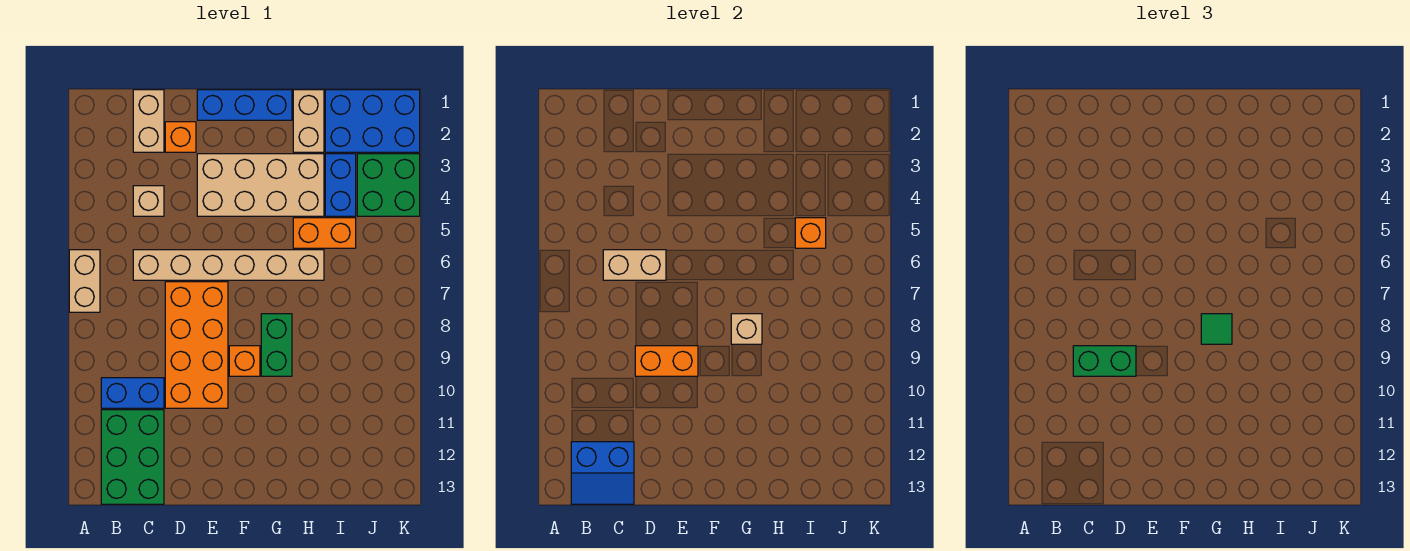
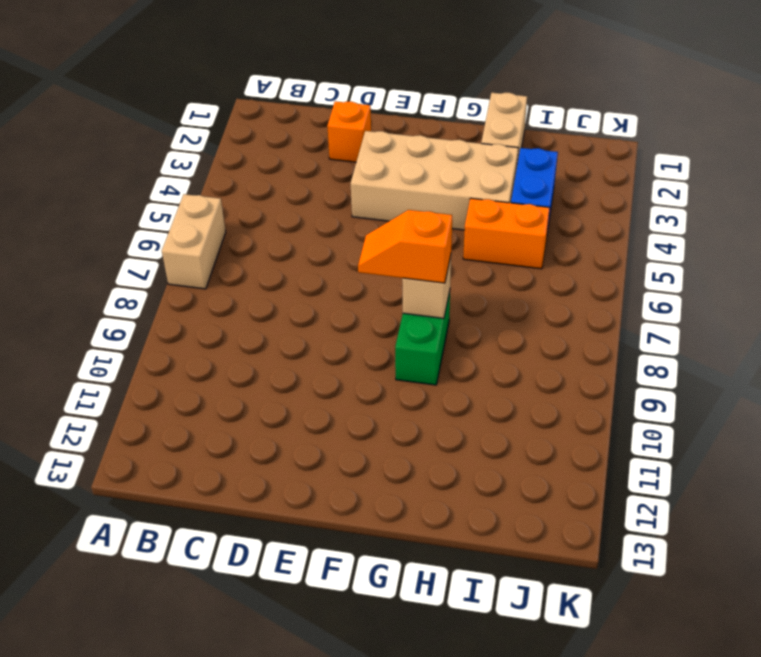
orange 1x2 slope [358,210,452,283] -> green 1x1 tile [1201,314,1232,344]
none -> blue 1x2 brick [101,378,164,408]
none -> green 2x3 brick [101,410,164,504]
none -> tan 1x2 brick [133,90,164,152]

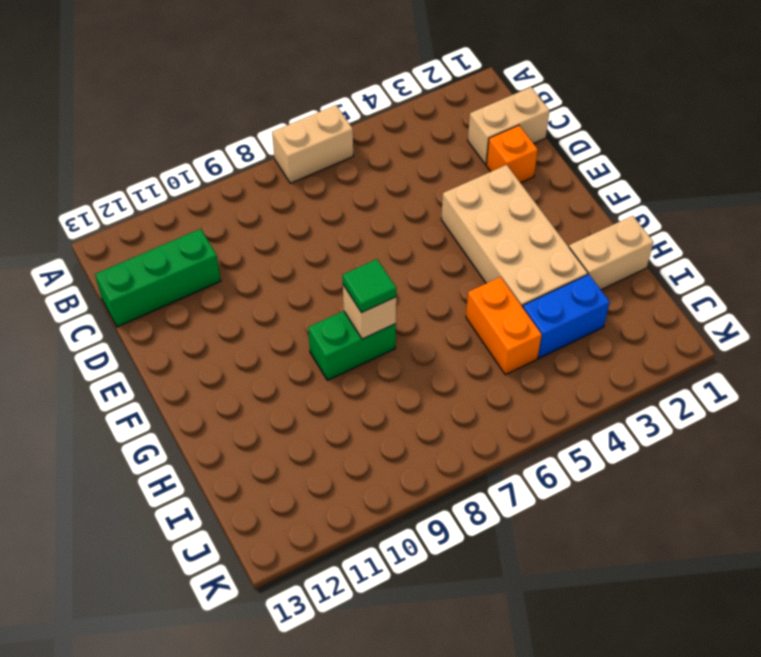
green 1x3 brick [95,229,221,327] -> green 2x3 brick [101,410,164,504]
none -> blue 1x2 brick [101,378,164,408]
none -> tan 1x1 brick [133,186,164,216]
none -> tan 1x6 brick [133,250,324,280]

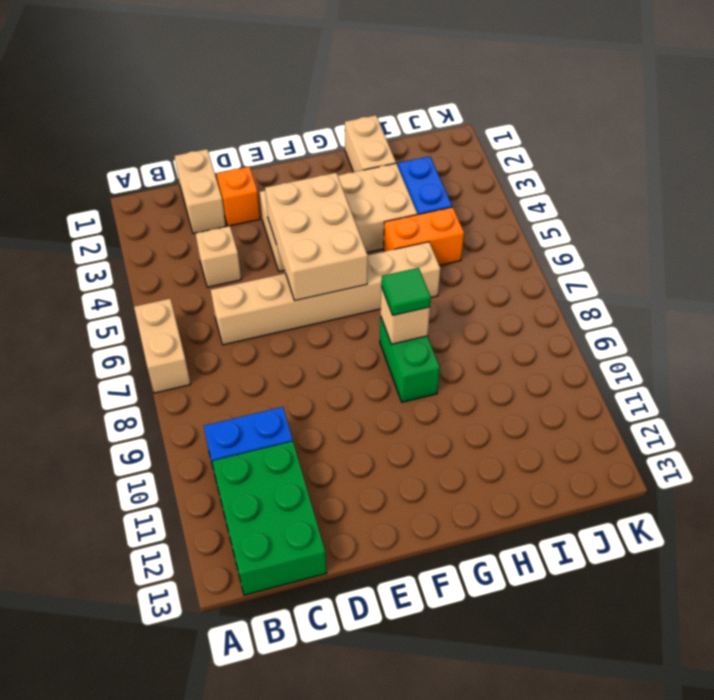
tan 2x3 brick [265,173,368,301] -> none
none -> orange 2x4 brick [165,282,228,408]
none -> blue 1x3 brick [197,90,292,120]
none -> orange 1x1 brick [229,346,260,376]

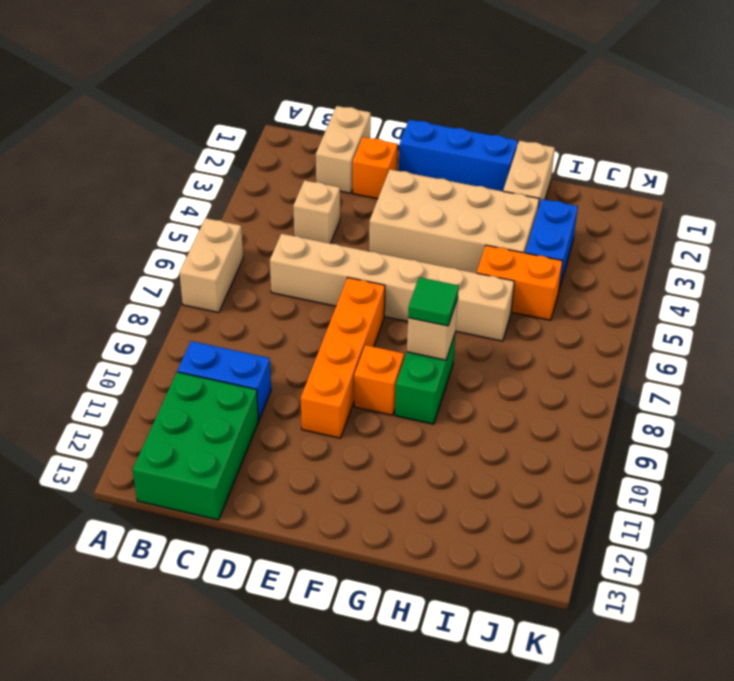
orange 1x4 brick [301,278,385,438] -> orange 2x4 brick [165,282,228,408]
none -> blue 2x3 brick [325,90,420,152]
none -> green 2x2 brick [357,154,420,216]
none -> blue 2x2 slope [571,442,634,504]

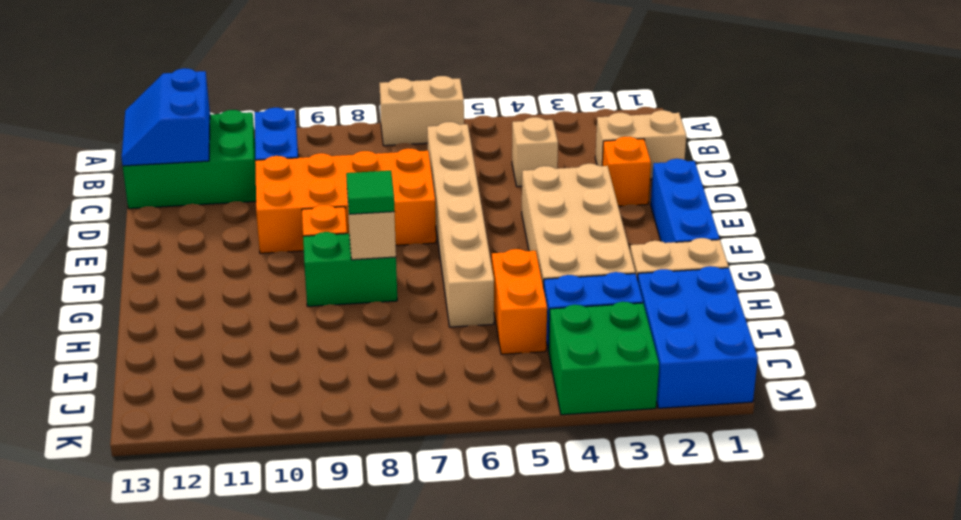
none -> tan 1x2 brick [603,250,666,280]
none -> orange 1x2 brick [635,346,698,376]
none -> orange 1x1 brick [795,218,826,248]

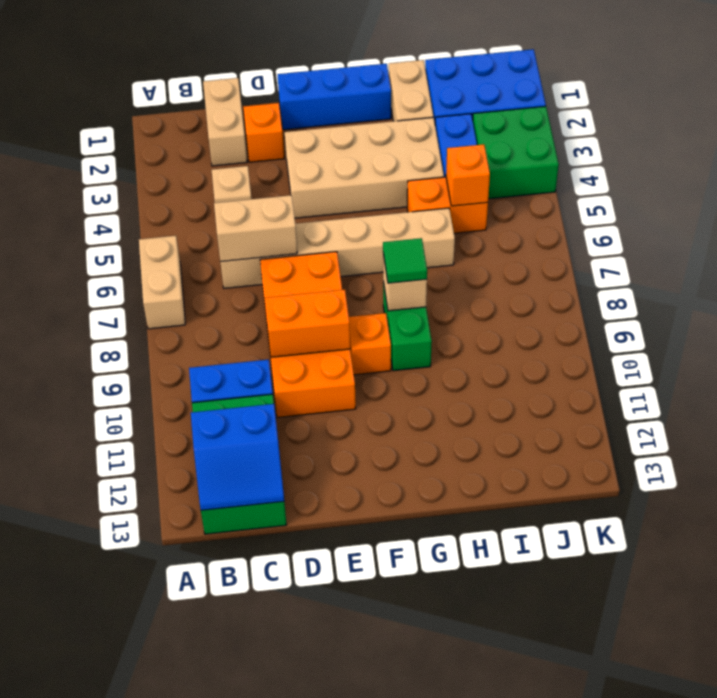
none -> green 1x2 brick [1073,346,1136,376]

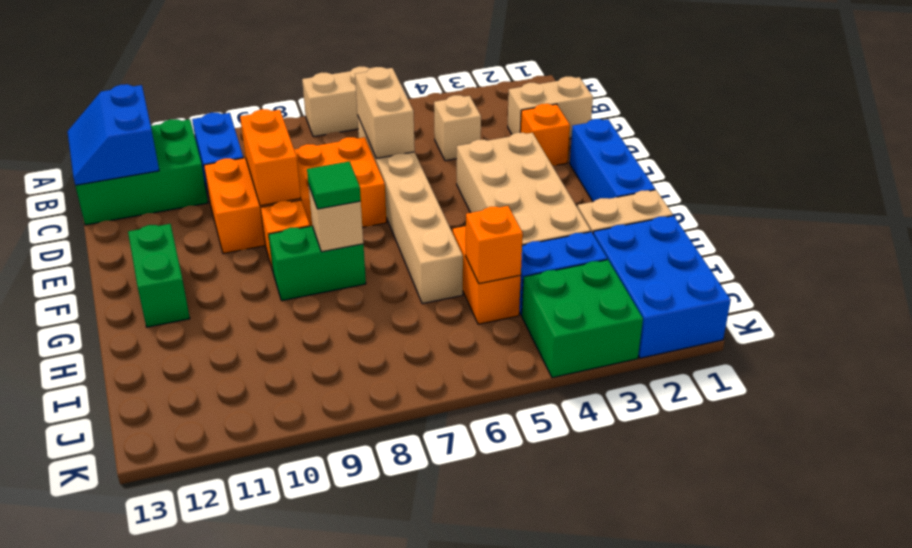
green 1x2 brick [128,224,190,327] -> green 1x2 brick moved to [1073,346,1136,376]

